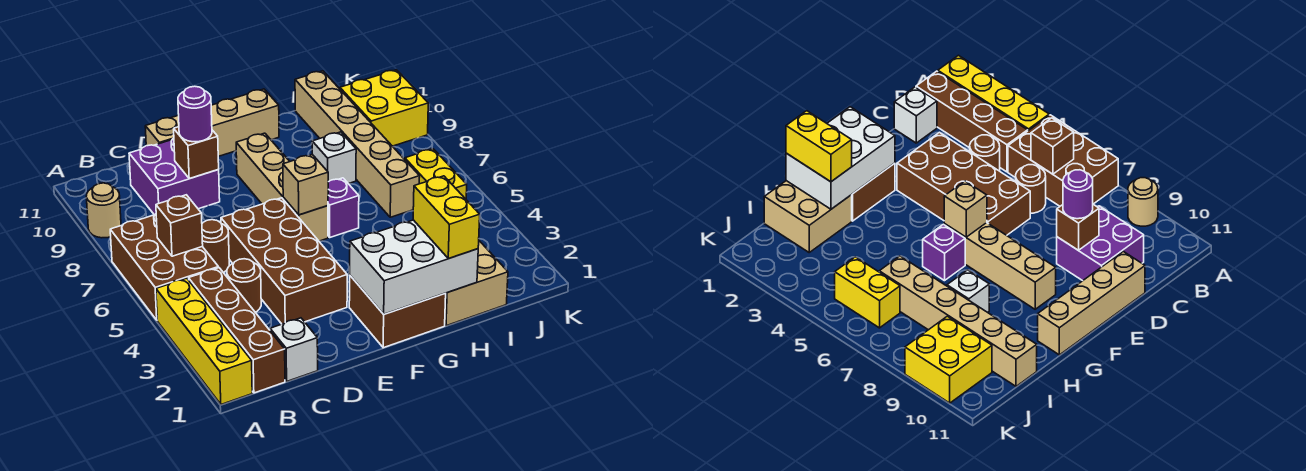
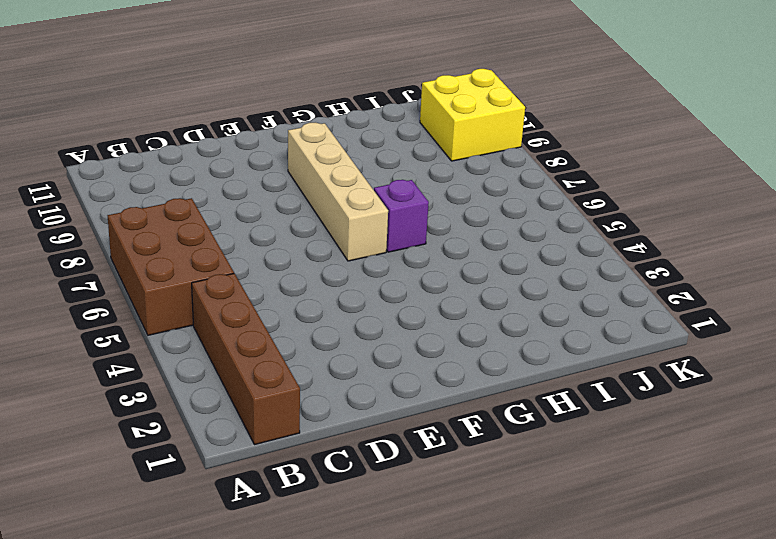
none -> yellow 1x4 brick [156,278,252,404]
none -> tan 1x1 round brick [86,183,121,238]
none -> white 1x1 brick [270,318,318,381]

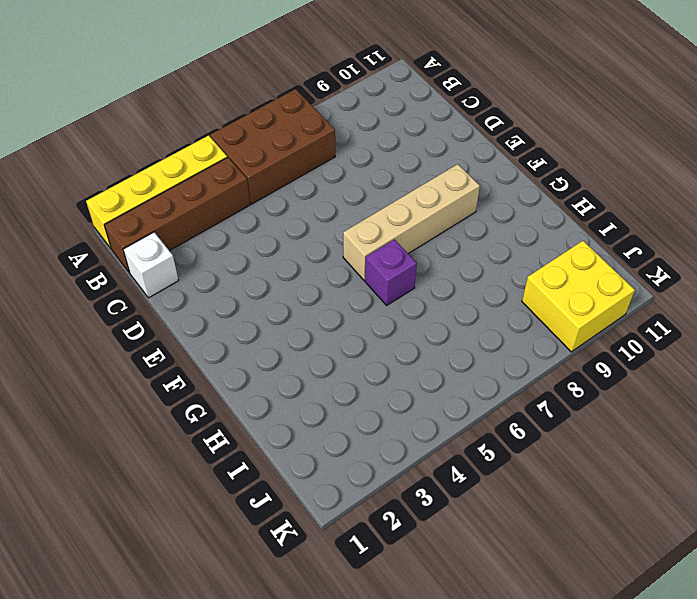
none -> tan 1x1 round brick [86,183,121,238]
none -> brown 1x1 round brick [227,259,261,312]
none -> brown 1x1 round brick [202,220,229,273]

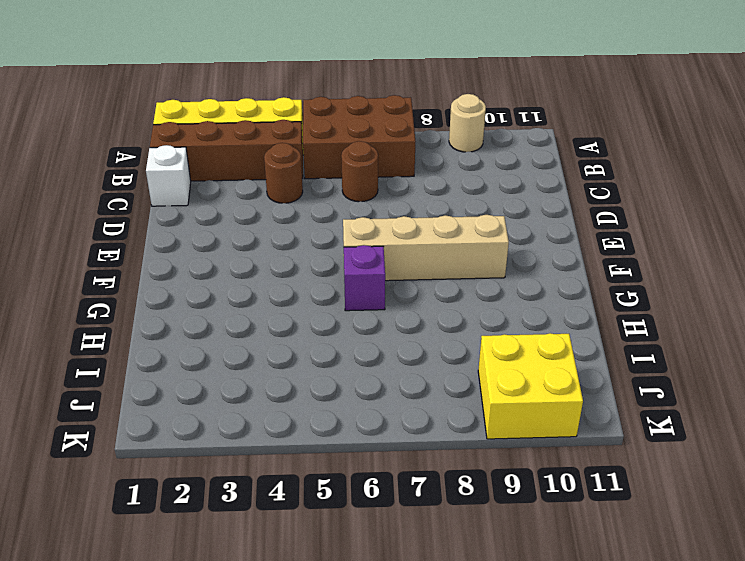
none -> purple 2x2 brick [129,138,220,215]
none -> brown 2x4 brick [221,198,347,324]
none -> tan 1x4 brick [145,89,279,156]

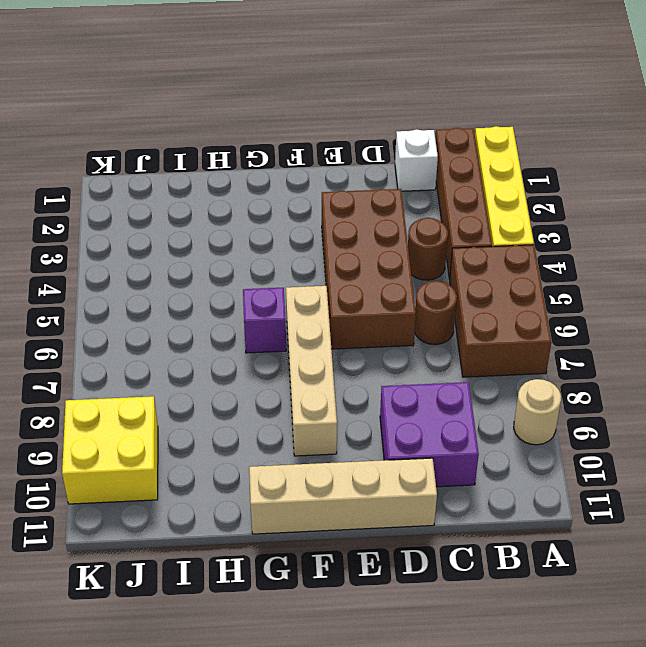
none -> brown 2x2 brick [349,276,446,348]
none -> tan 2x2 brick [445,241,508,326]
none -> white 1x1 brick [312,132,356,184]

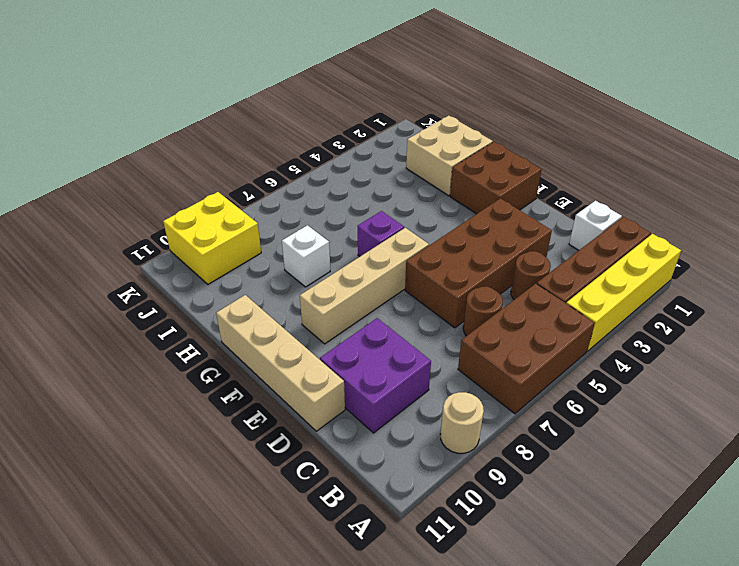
none -> tan 1x6 brick [295,71,420,217]
none -> yellow 1x2 brick [405,149,467,199]
none -> brown 1x1 brick [156,195,203,256]

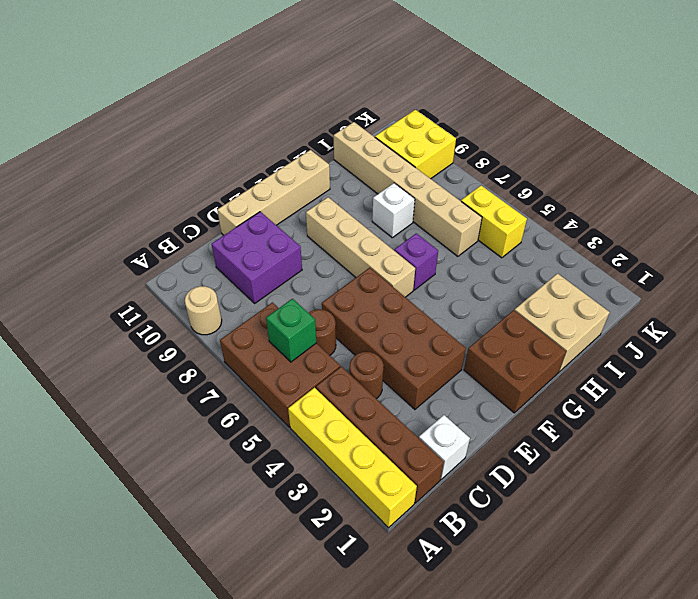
green 1x1 brick [266,299,316,362] -> brown 1x1 brick [156,195,203,256]
none -> brown 1x1 brick [174,127,219,179]
none -> white 2x3 brick [350,220,478,314]
none -> tan 1x1 brick [283,155,328,215]

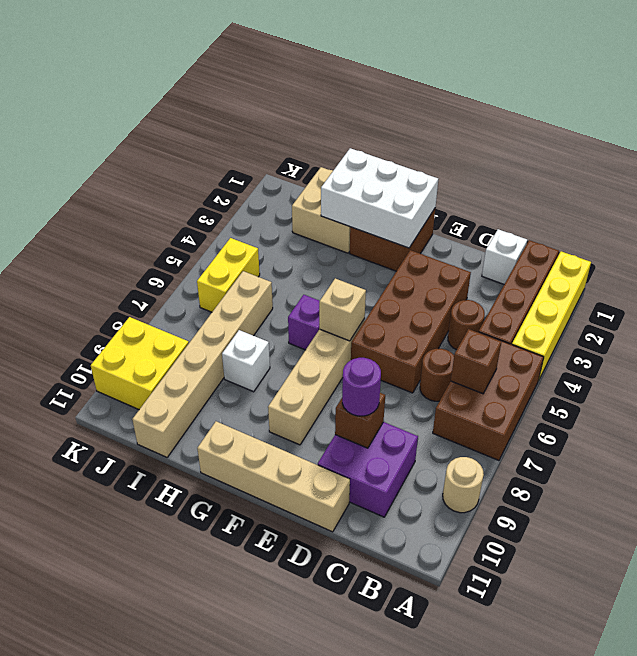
none -> yellow 1x2 brick [413,176,480,258]

